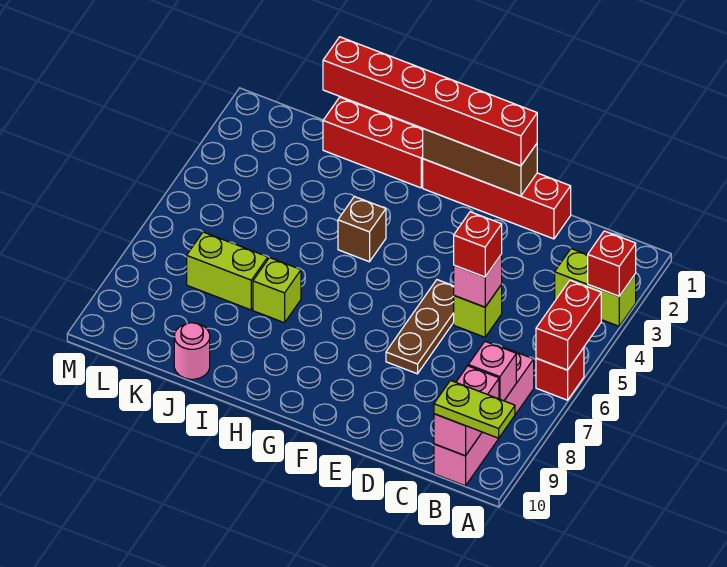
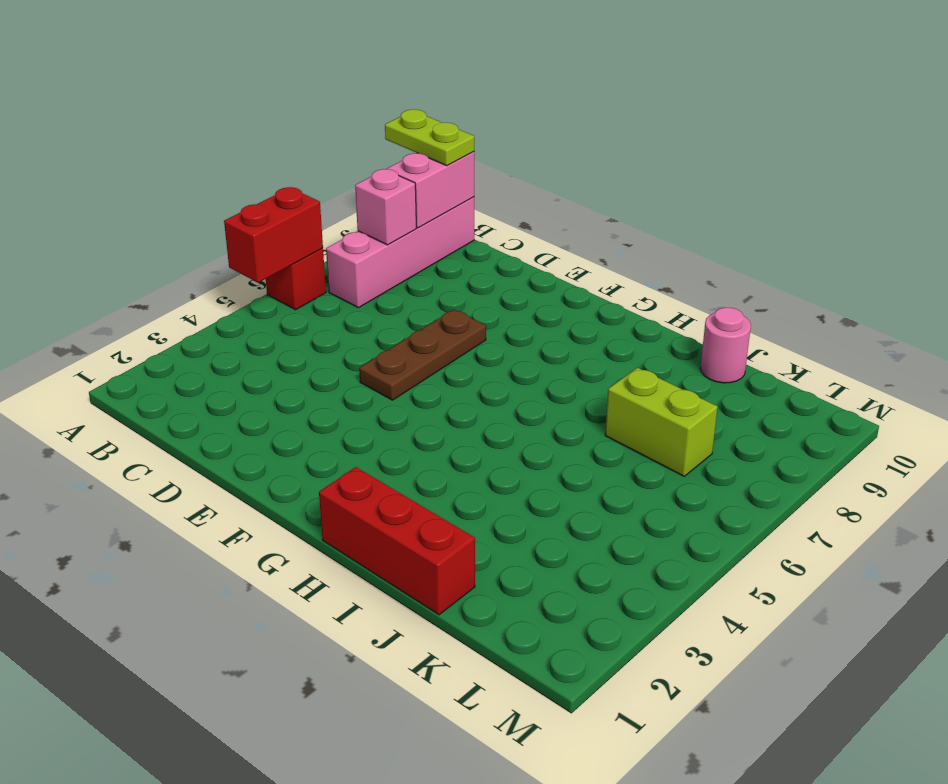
none -> lime 1x2 brick [555,249,636,326]
none -> red 1x4 brick [423,159,571,239]
none -> lime 1x1 brick [454,285,502,337]

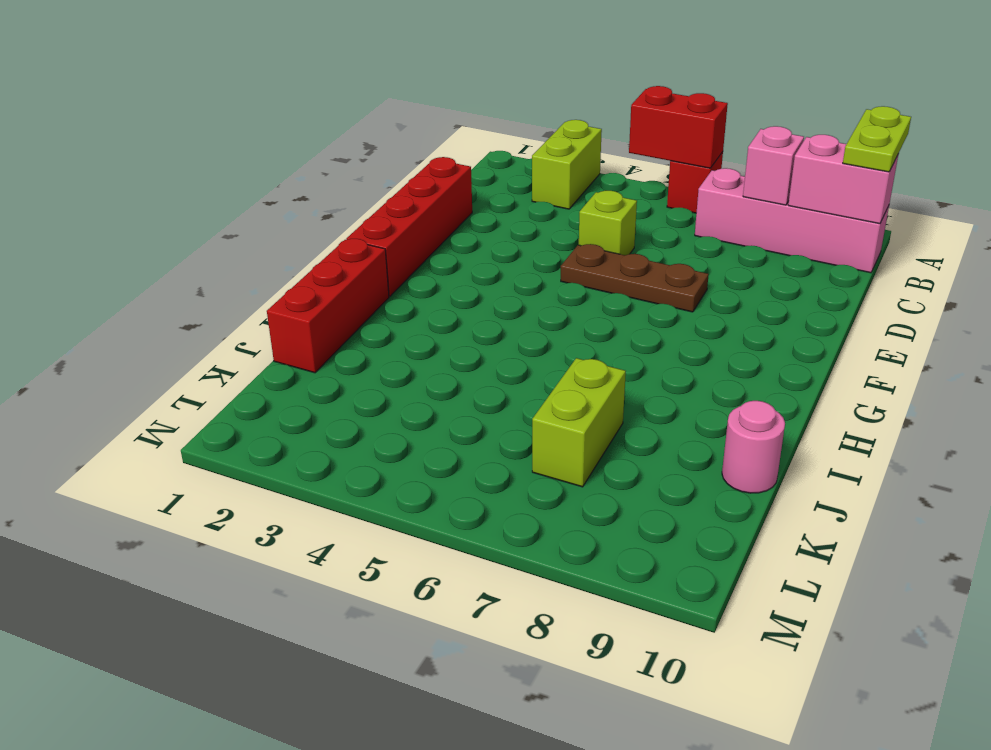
none -> brown 1x1 brick [338,196,386,262]
none -> lime 1x1 brick [253,258,301,323]
none -> red 1x1 brick [588,231,636,296]

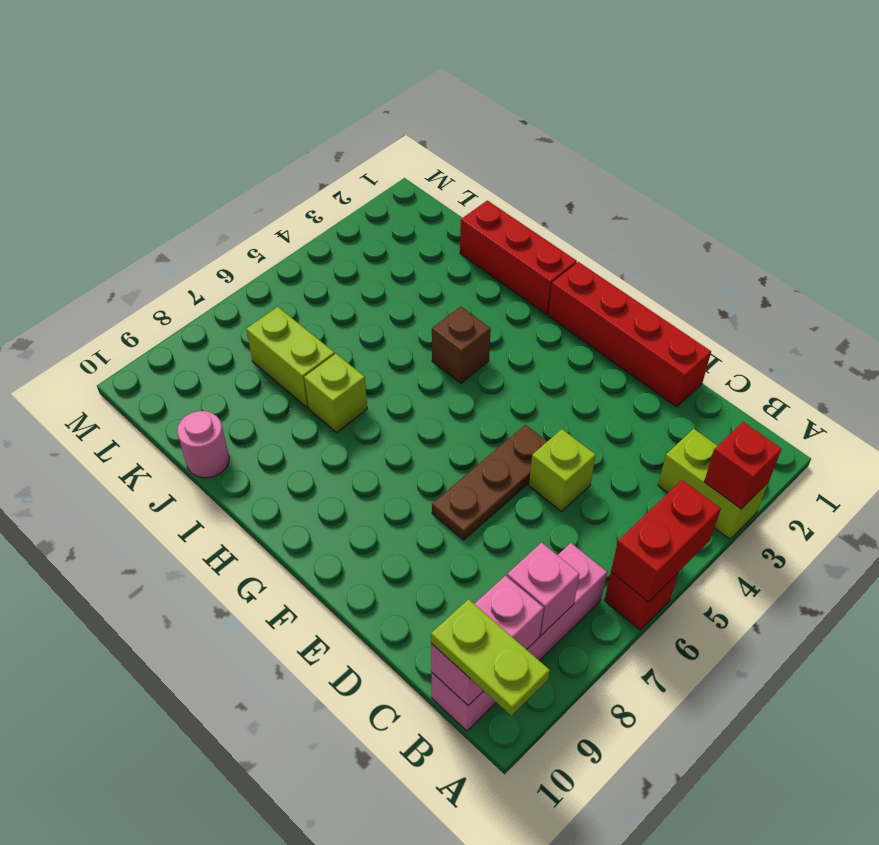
none -> pink 1x1 brick [454,254,502,307]
none -> brown 1x3 brick [423,129,537,196]
none -> red 1x1 brick [454,212,502,277]

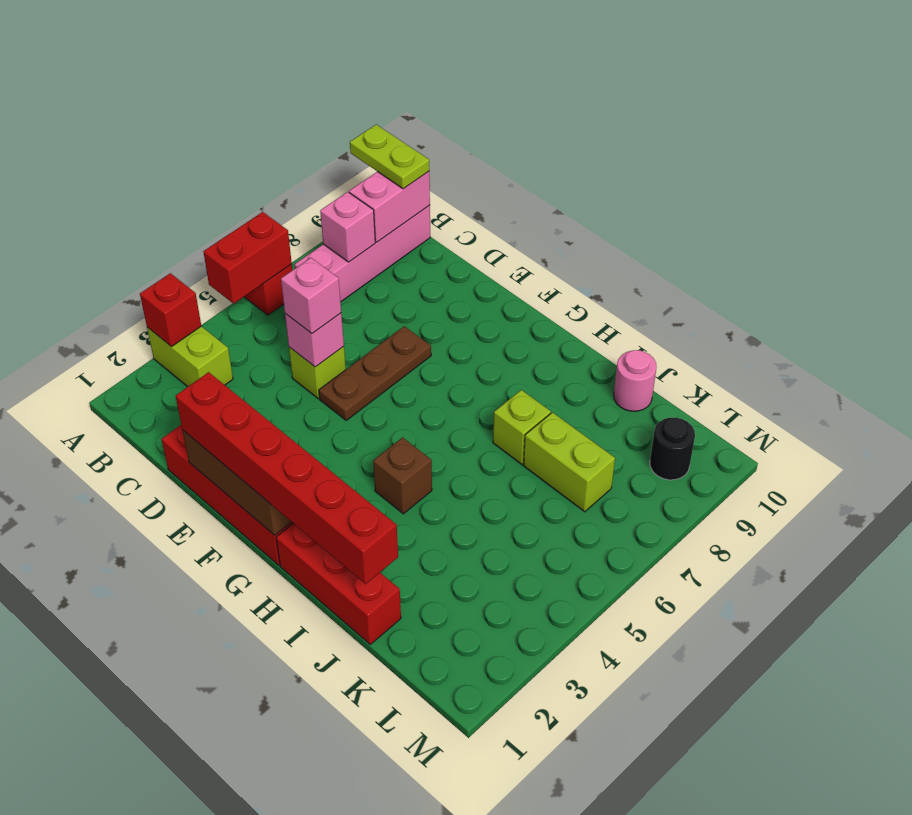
pink 1x1 brick [281,258,341,334] -> red 1x1 brick [454,212,502,277]
black 1x1 round brick [650,418,695,480] -> none

